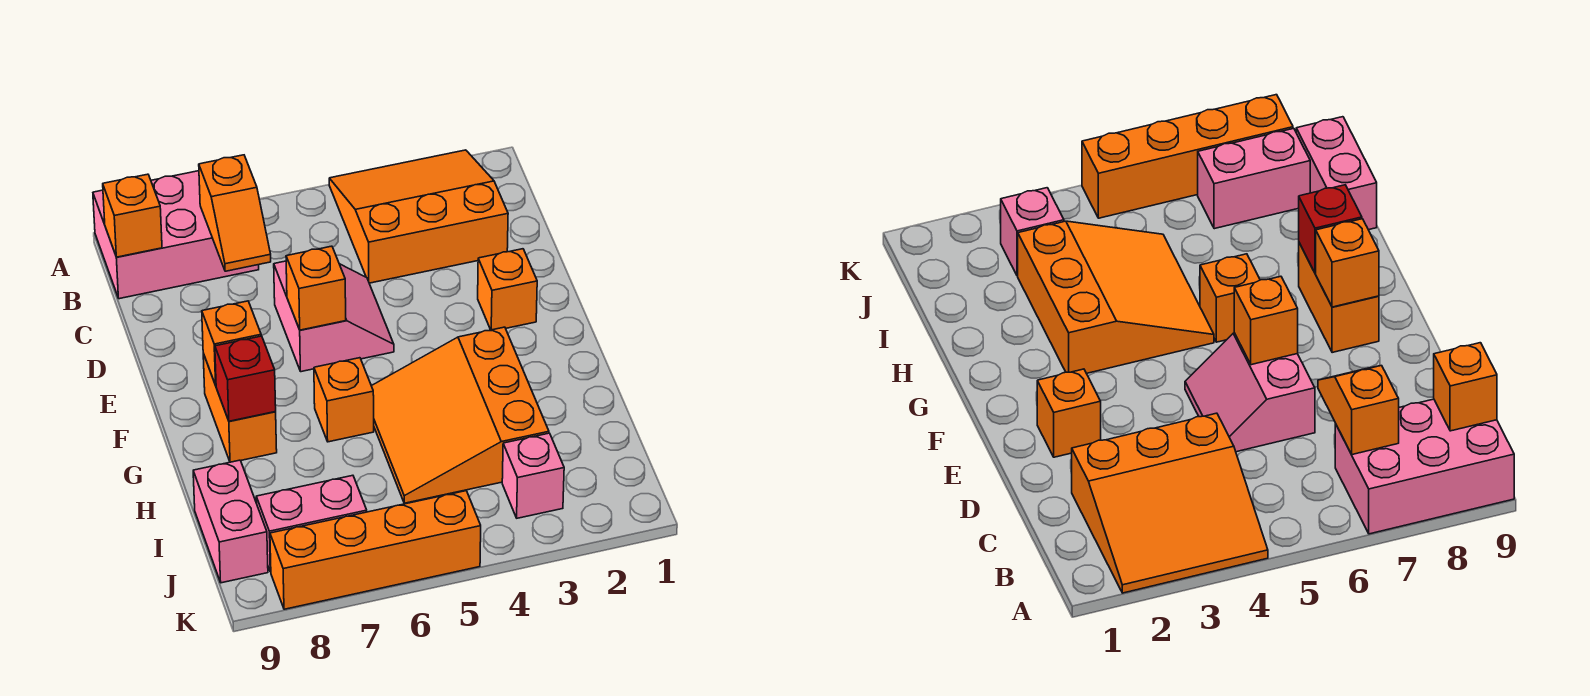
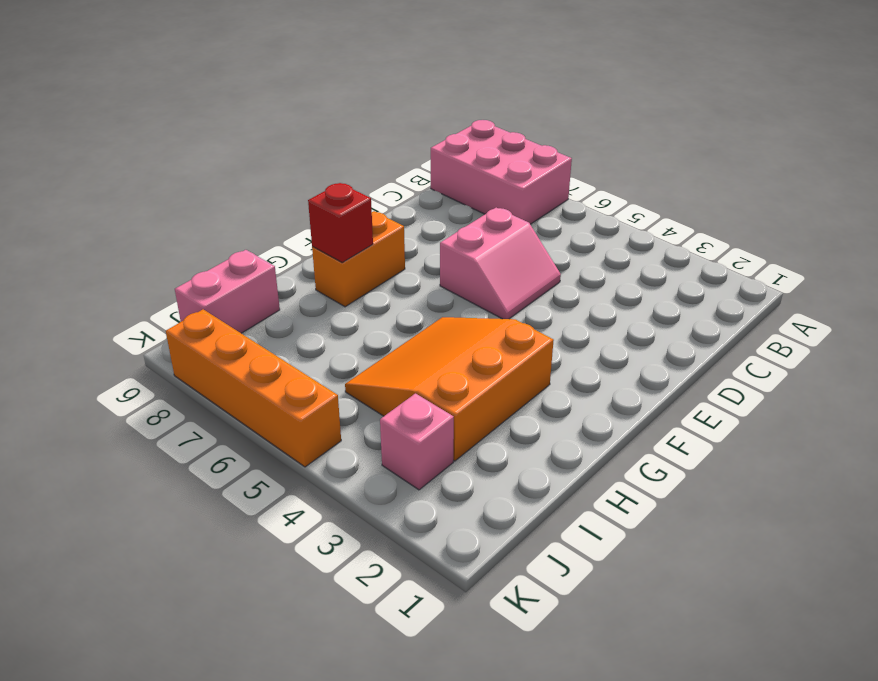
none -> orange 3x3 slope [329,150,508,283]
none -> orange 1x1 brick [478,249,537,330]
none -> orange 1x1 brick [314,358,374,442]

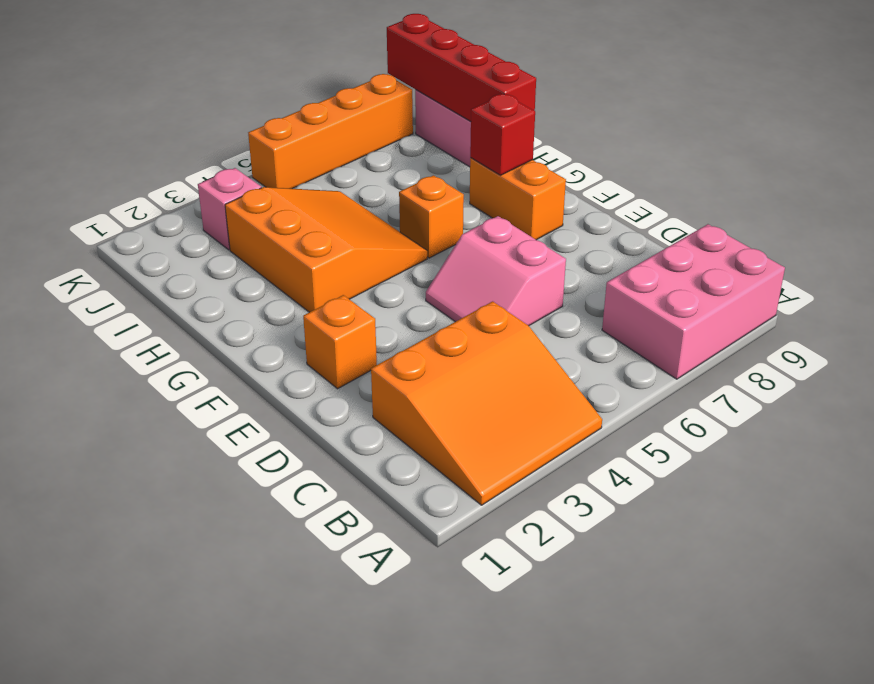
red 1x4 brick [387,14,536,121] -> none
none -> pink 1x2 brick [256,475,367,572]
none -> orange 1x2 slope [199,155,271,271]
none -> orange 1x1 brick [103,174,162,257]

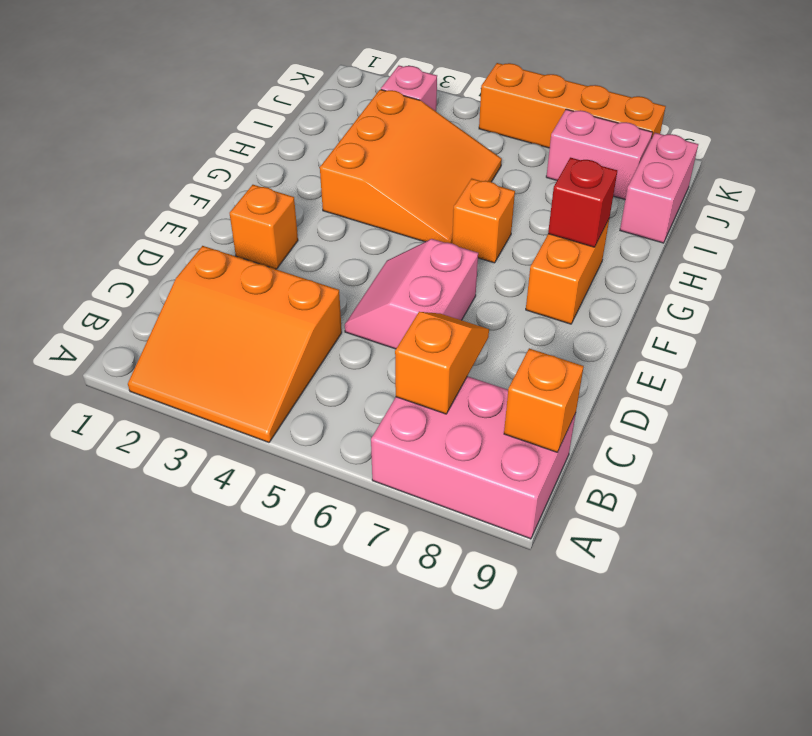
none -> orange 1x1 brick [286,246,346,330]
none -> orange 1x1 brick [202,301,261,385]

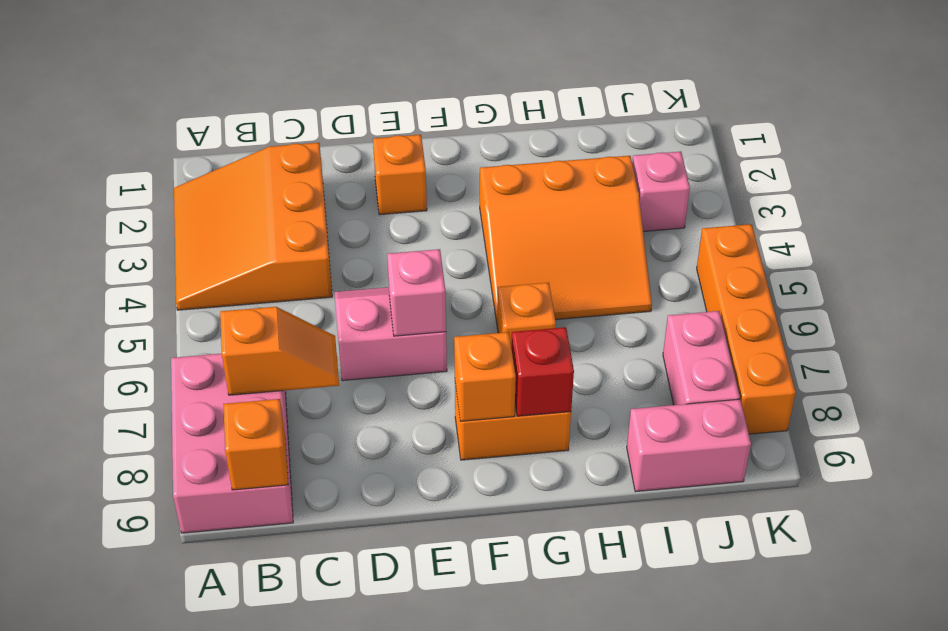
pink 1x1 brick [387,249,446,336] -> orange 1x1 brick [286,246,346,330]

